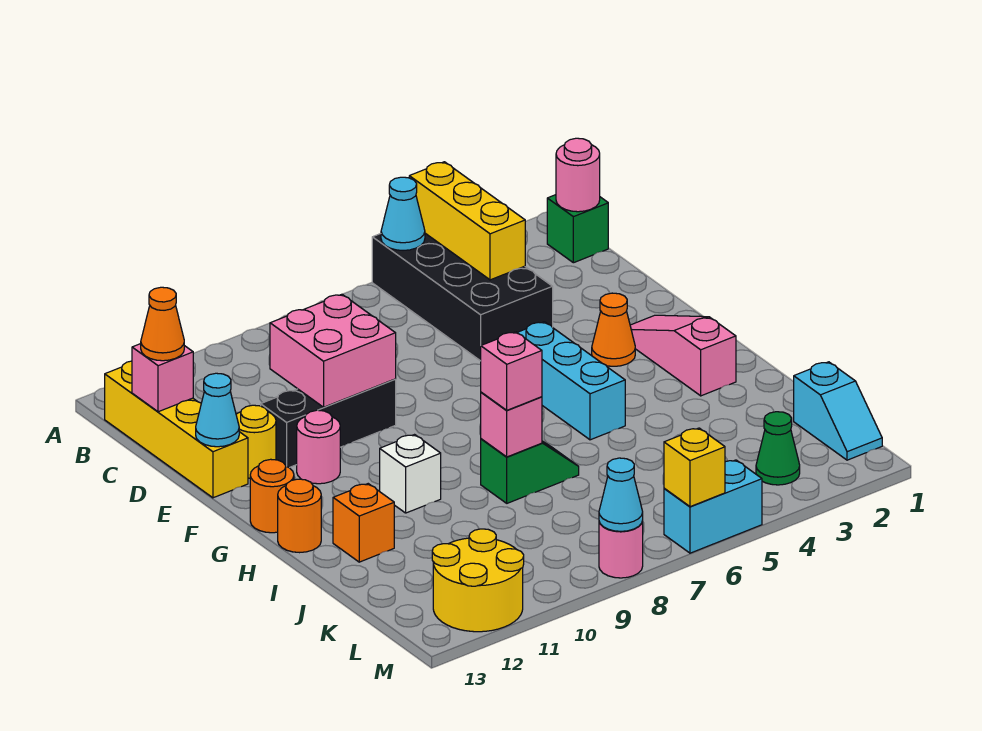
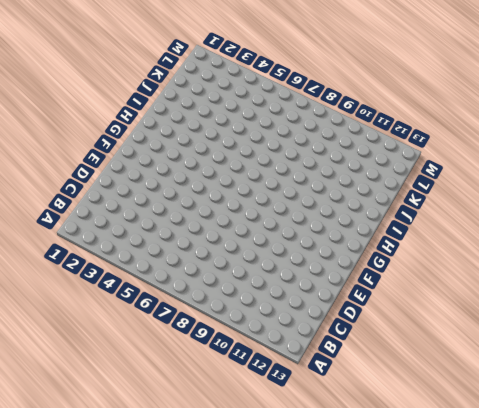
none -> black 2x4 brick [372,233,553,361]
none -> green 1x1 brick [547,195,608,263]
none -> yellow 1x4 brick [105,361,248,498]
none -> black 1x3 brick [261,379,396,468]

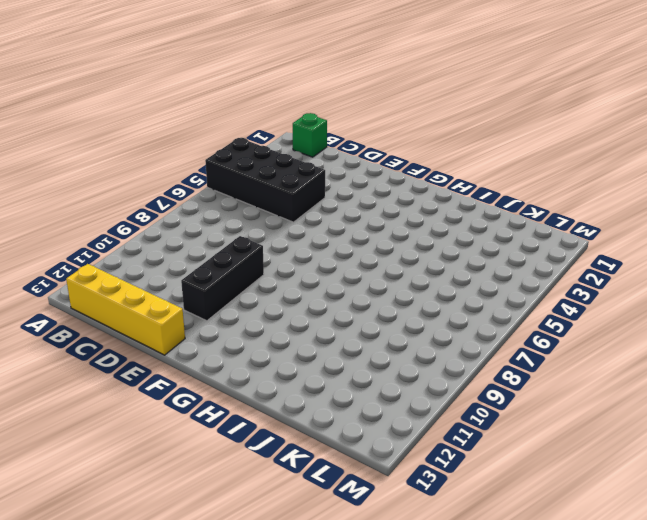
none -> yellow 1x1 round brick [236,405,276,478]
none -> pink 1x3 slope [630,315,736,396]
none -> orange 1x1 cone [592,293,635,366]
none -> cyan 1x3 brick [517,322,625,440]

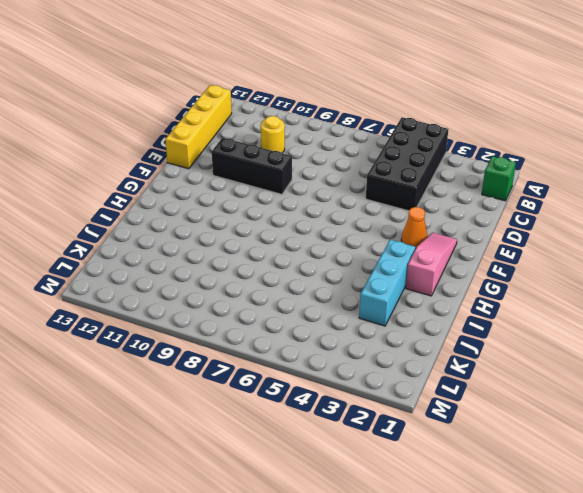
yellow 1x1 round brick [261,116,285,153] -> yellow 1x1 round brick moved to [236,405,276,478]
cyan 1x3 brick [359,240,415,326] -> cyan 1x3 brick moved to [517,322,625,440]
none -> pink 1x1 round brick [297,410,340,484]
none -> orange 1x1 round brick [250,459,294,533]
none -> white 1x1 brick [380,435,441,513]
none -> orange 1x1 round brick [278,479,321,553]

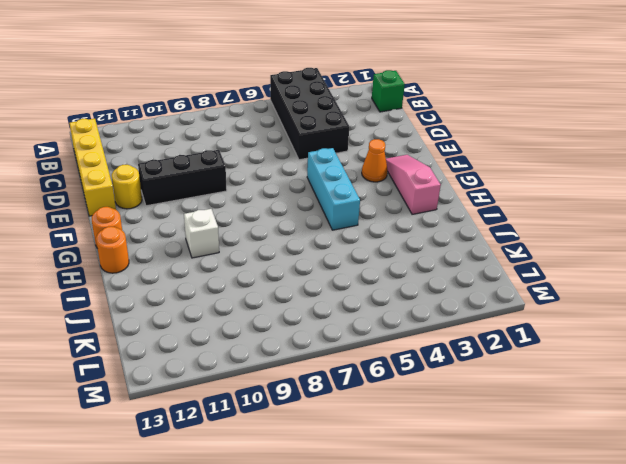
none -> pink 1x1 round brick [297,410,340,484]
none -> green 1x2 slope [481,439,579,503]
none -> orange 1x1 brick [333,484,394,562]
none -> cyan 1x2 slope [794,362,882,460]

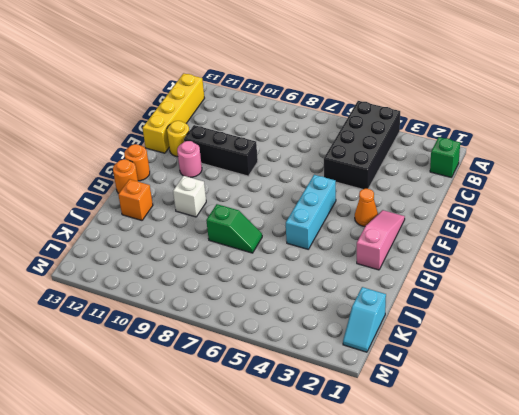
none -> green 1x1 cone [756,412,800,485]
none -> yellow 2x2 round brick [432,529,524,632]
none -> cyan 1x2 brick [664,460,762,553]
none -> pink 1x1 round brick [599,521,643,578]

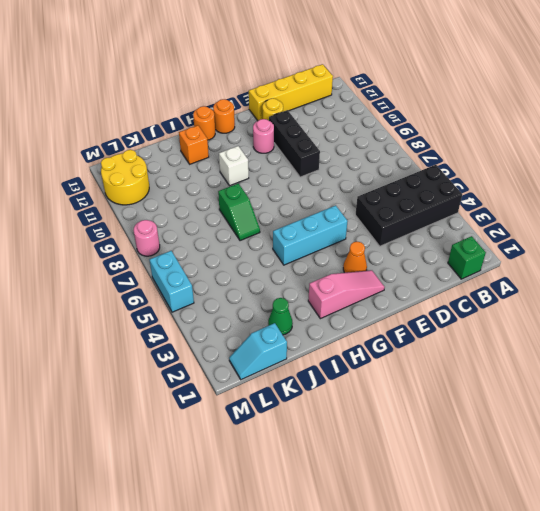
green 1x1 cone [268,298,293,335] -> green 1x1 cone moved to [756,412,800,485]
none -> yellow 1x3 brick [409,162,525,280]
none -> cyan 1x1 cone [381,177,425,250]
none -> pink 1x1 round brick [556,138,600,212]
none -> pink 1x1 brick [132,344,193,412]

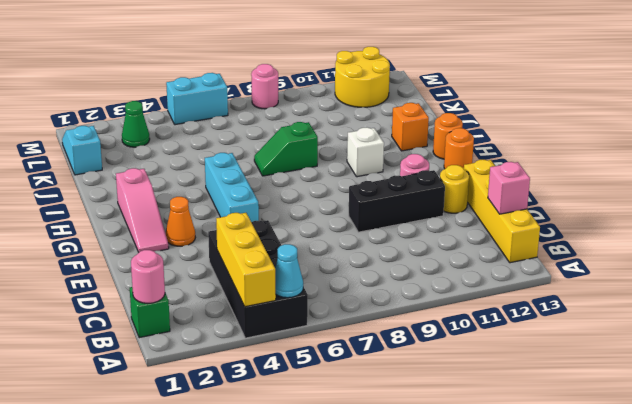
none -> pink 2x2 brick [270,294,396,407]
none -> cyan 1x1 cone [196,373,239,447]
none -> pink 1x1 brick [481,392,542,457]
none -> yellow 1x1 brick [664,428,725,507]

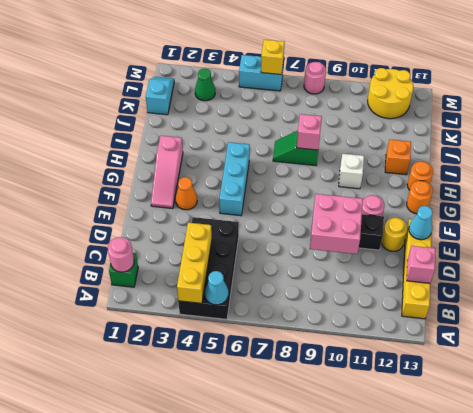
none -> cyan 1x1 cone [599,458,643,531]
none -> orange 1x1 cone [141,287,184,361]
none -> pink 1x1 brick [481,332,542,410]

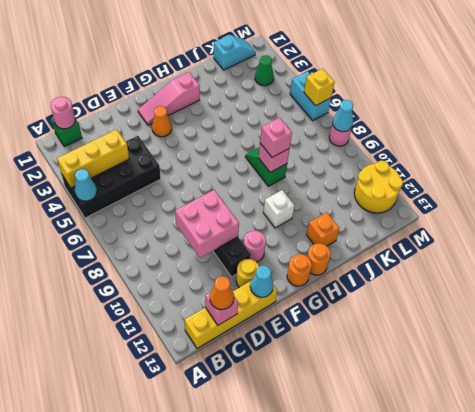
none -> cyan 1x3 brick [517,322,625,440]

